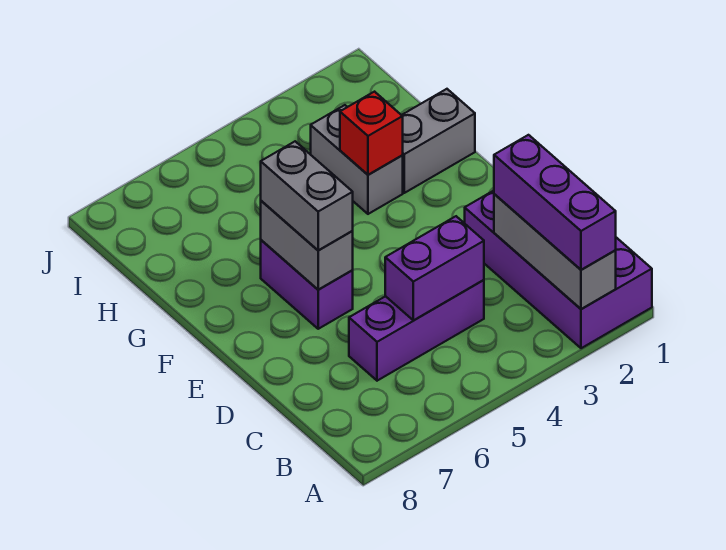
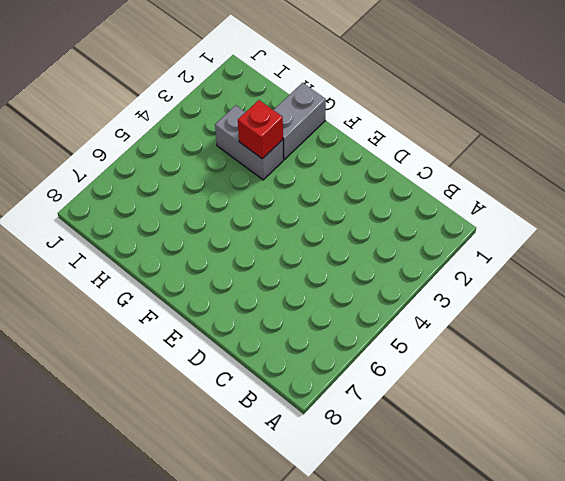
none -> purple 2x4 brick [465,191,652,348]
none -> purple 1x3 brick [349,280,484,381]

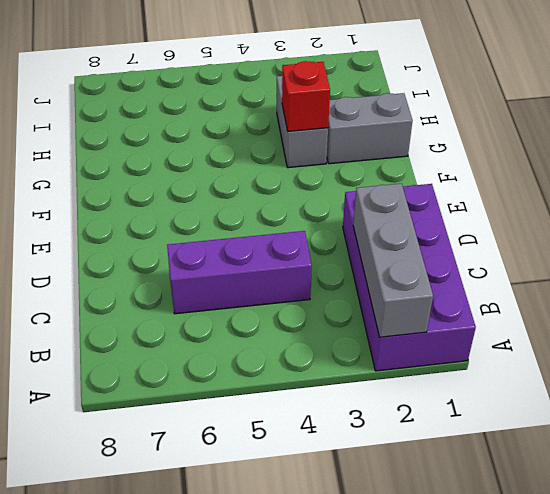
none -> purple 1x2 brick [261,240,353,329]
none -> purple 1x2 brick [385,216,484,320]

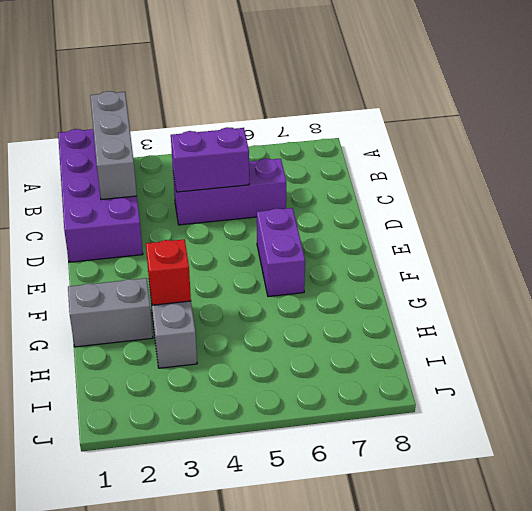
none -> grey 1x2 brick [261,201,353,290]
none -> purple 1x3 brick [494,135,616,270]

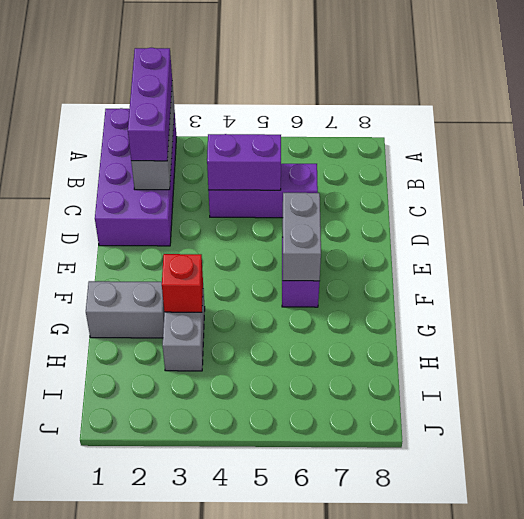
none -> grey 1x2 brick [261,141,353,250]

